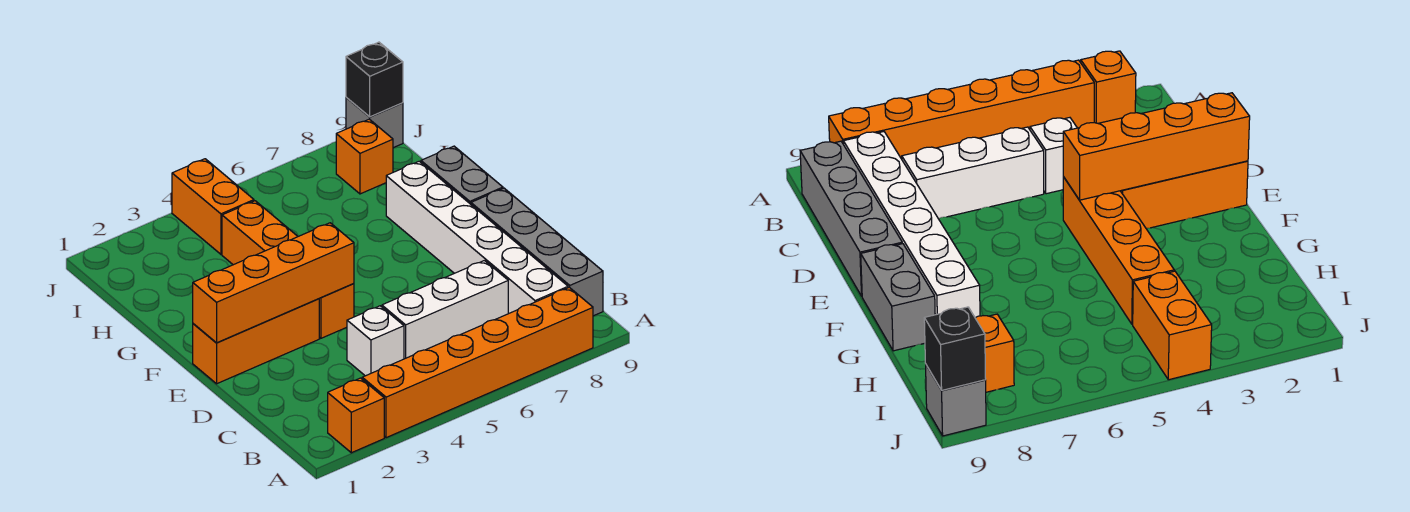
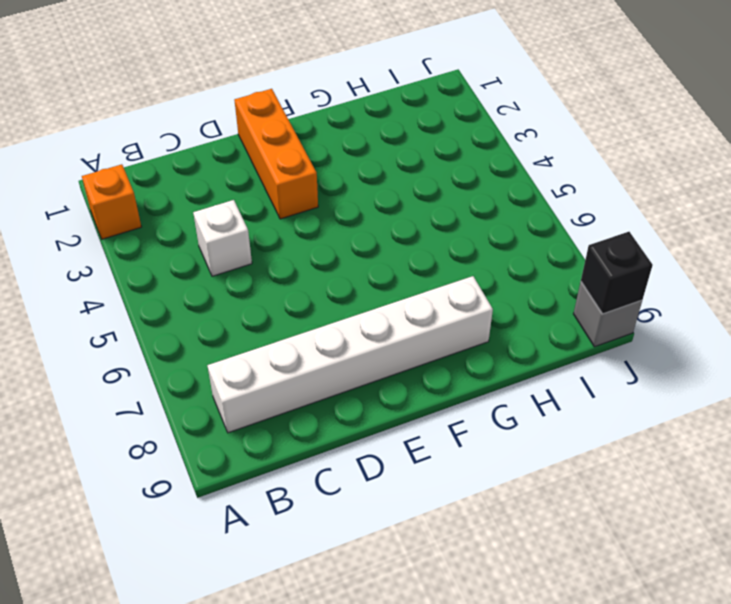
none -> orange 1x6 brick [362,287,593,438]
none -> grey 1x4 brick [471,188,603,316]
none -> white 1x3 brick [382,261,508,359]

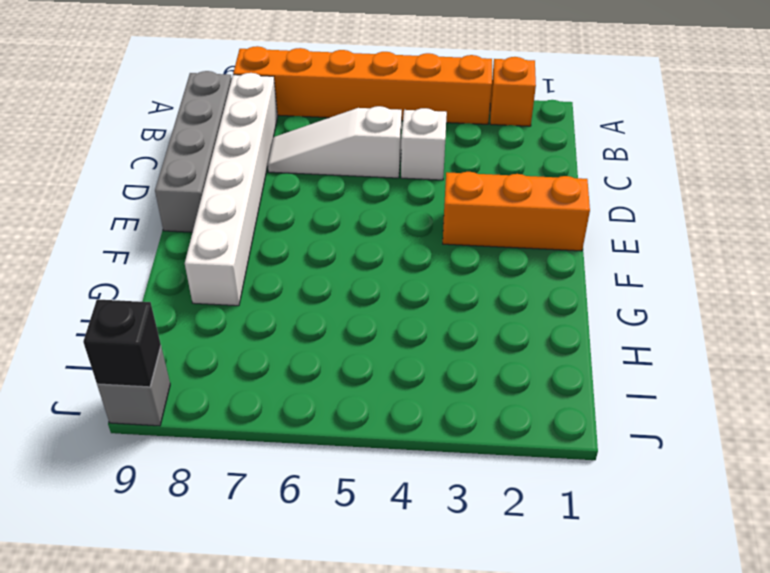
white 1x3 slope [268,106,402,178] -> white 1x3 brick [382,261,508,359]
none -> orange 1x4 brick [222,201,354,338]
none -> grey 1x2 brick [421,146,503,204]
none -> orange 1x2 brick [172,159,254,254]

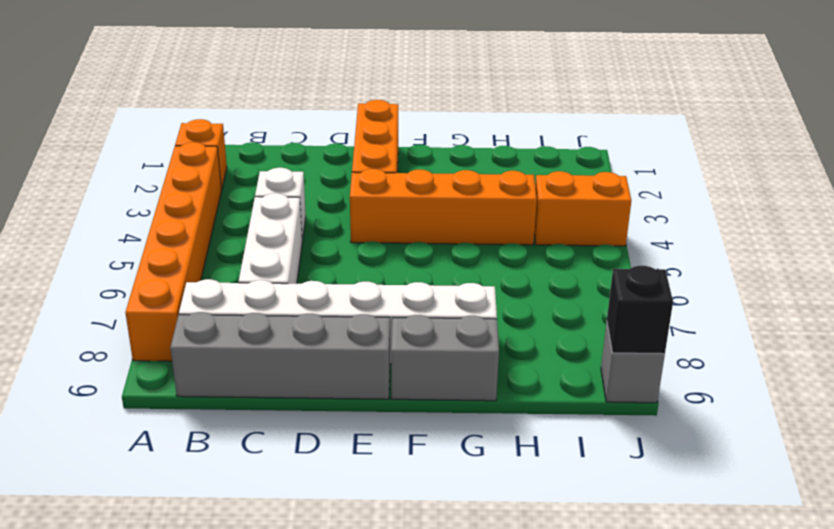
none -> orange 1x1 brick [336,119,393,194]
none -> orange 1x4 brick [193,223,354,343]

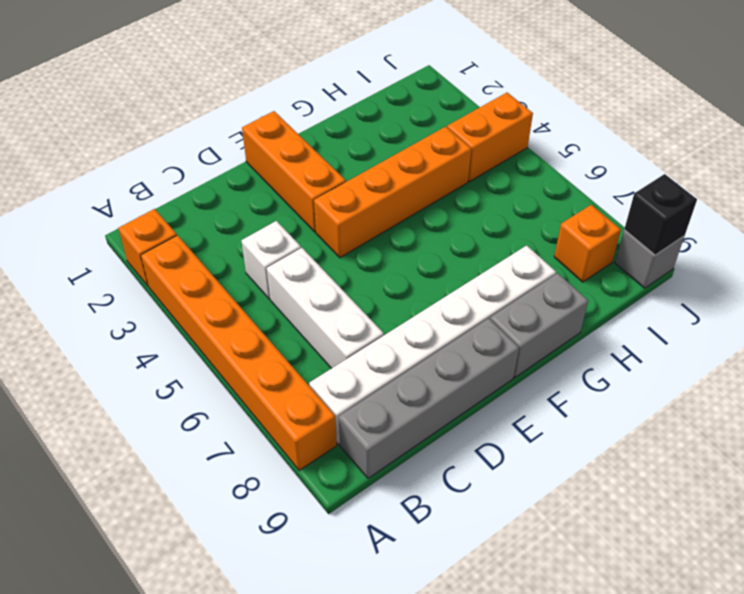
none -> orange 1x4 brick [193,223,354,343]

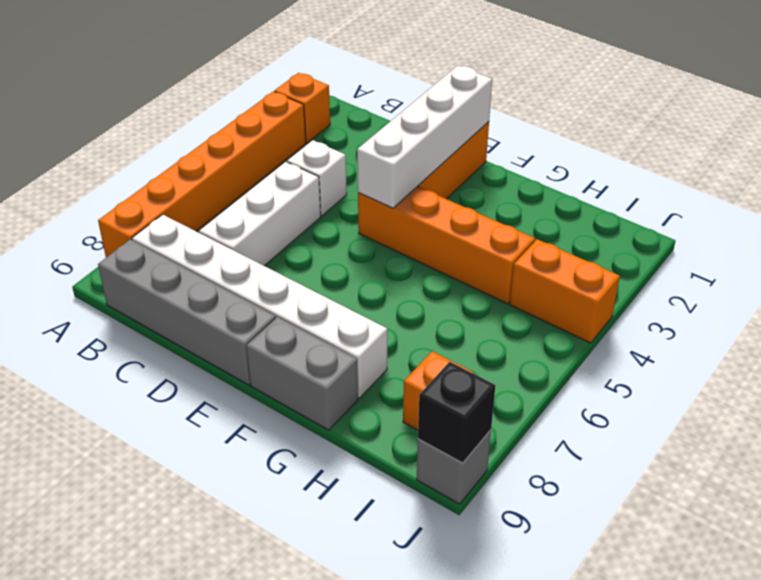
white 1x4 brick [357,65,492,208] -> orange 1x4 brick [193,223,354,343]

